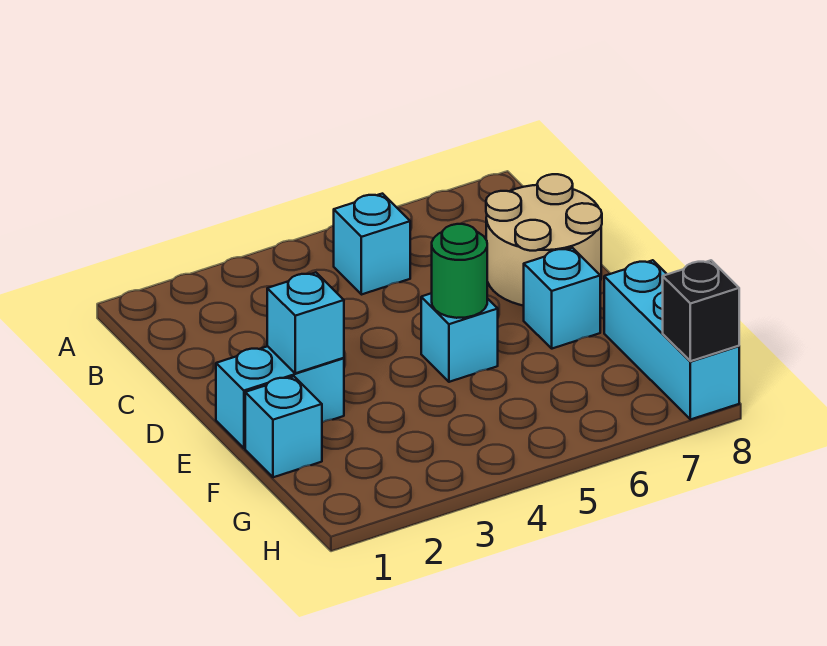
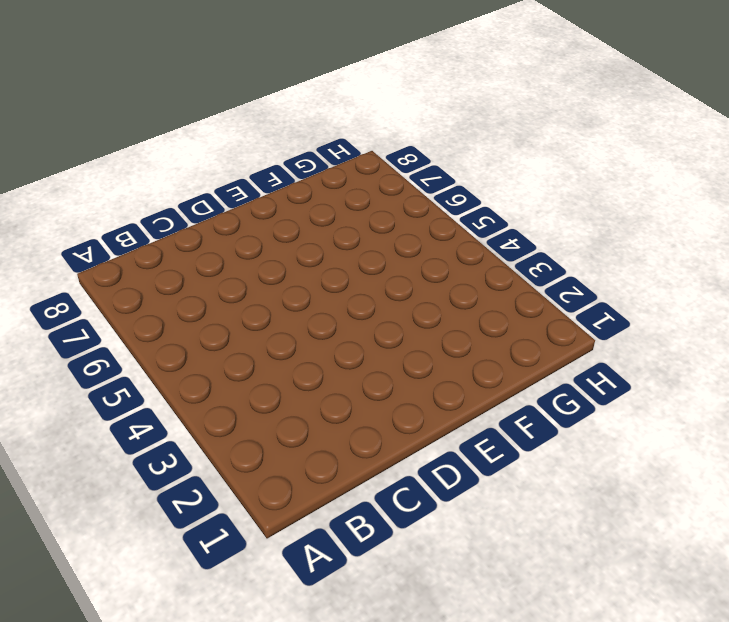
none -> cyan 1x1 brick [334,194,410,295]
none -> tan 2x2 round brick [486,174,602,306]

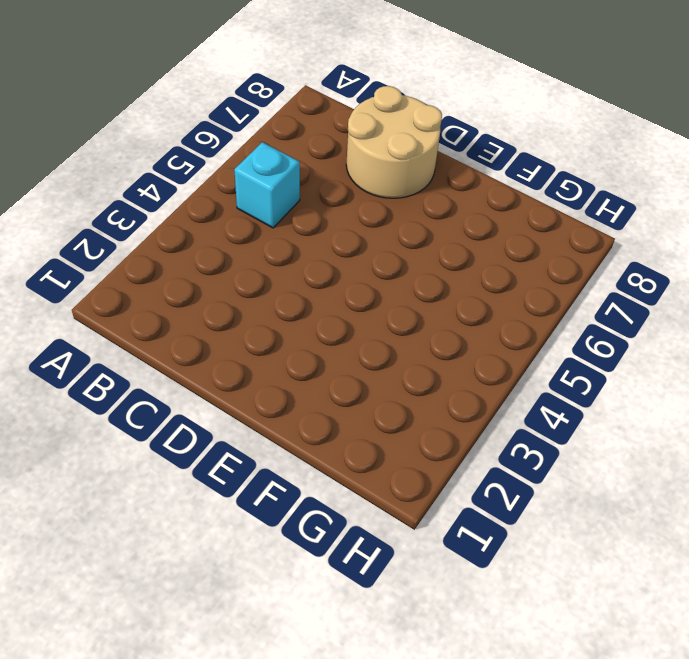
none -> cyan 1x2 brick [216,346,344,448]
none -> cyan 1x1 brick [421,293,498,382]

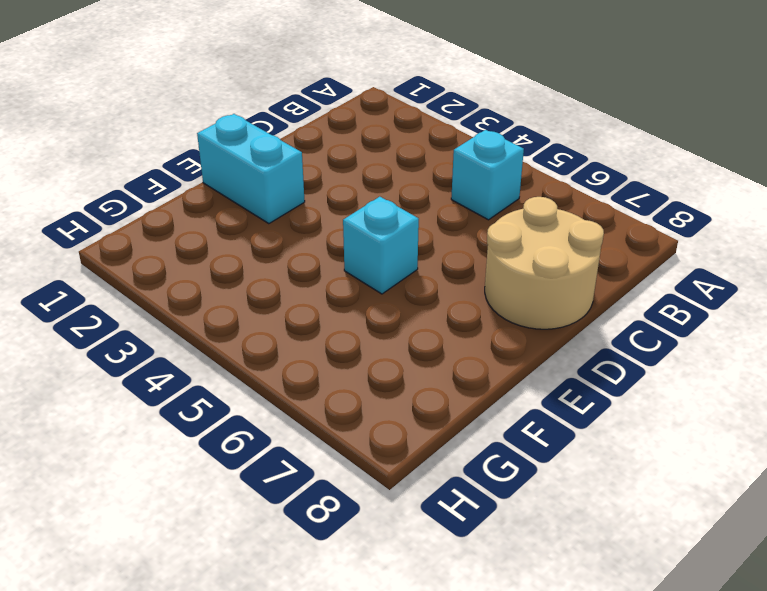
none -> cyan 1x1 brick [524,248,600,349]
none -> cyan 1x1 brick [245,376,322,477]

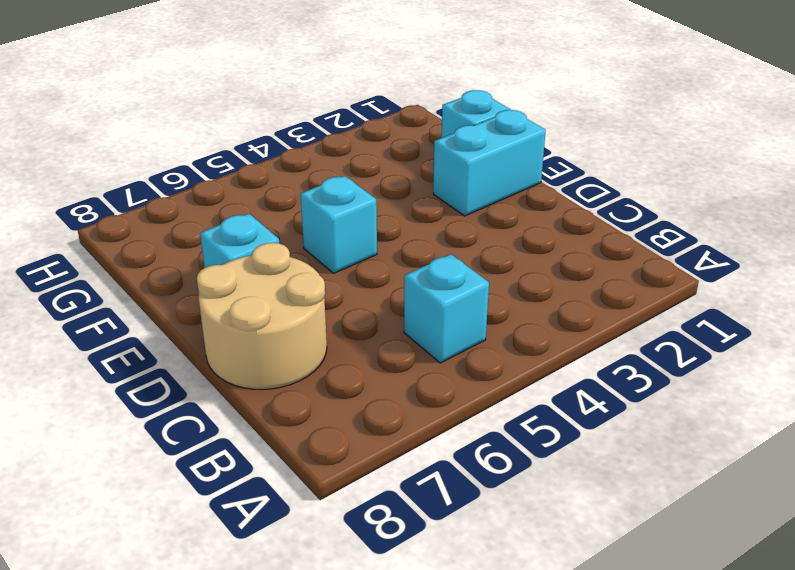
none -> cyan 1x3 brick [604,260,739,420]
none -> cyan 1x1 brick [267,273,344,373]

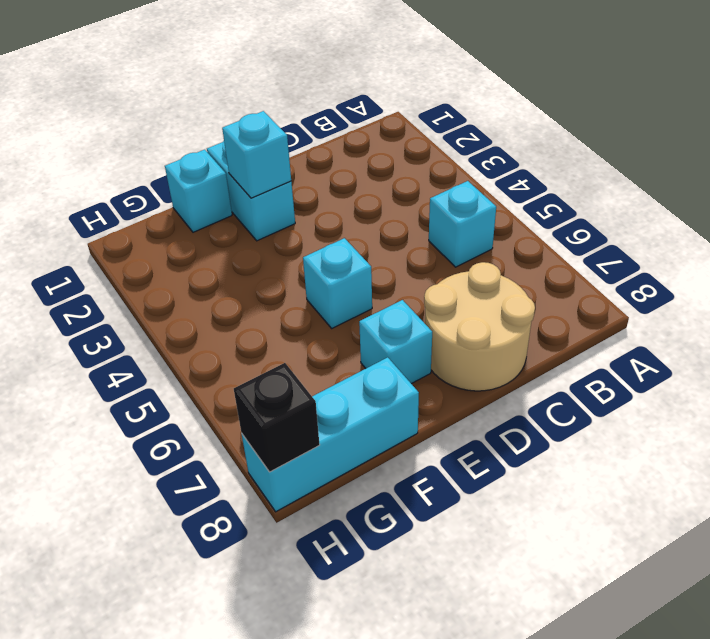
none -> green 1x1 round brick [432,224,487,318]

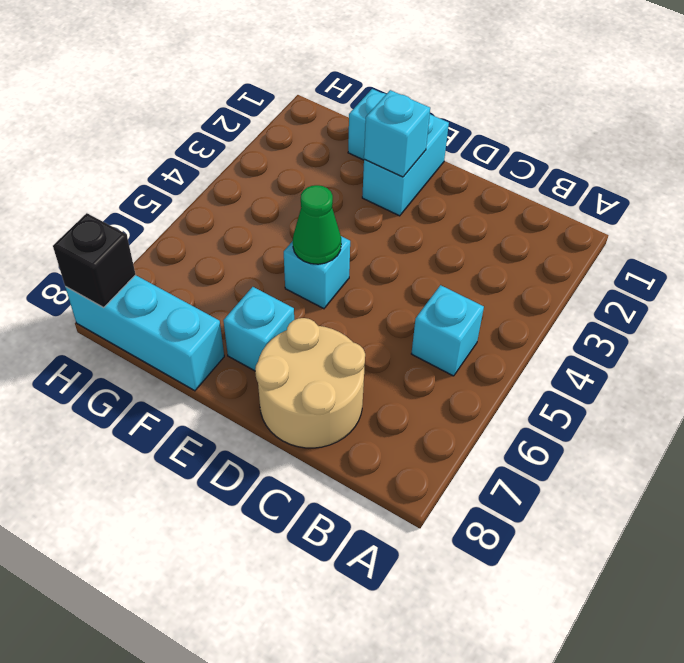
green 1x1 cone [293,185,341,264] -> green 1x1 round brick [432,224,487,318]

